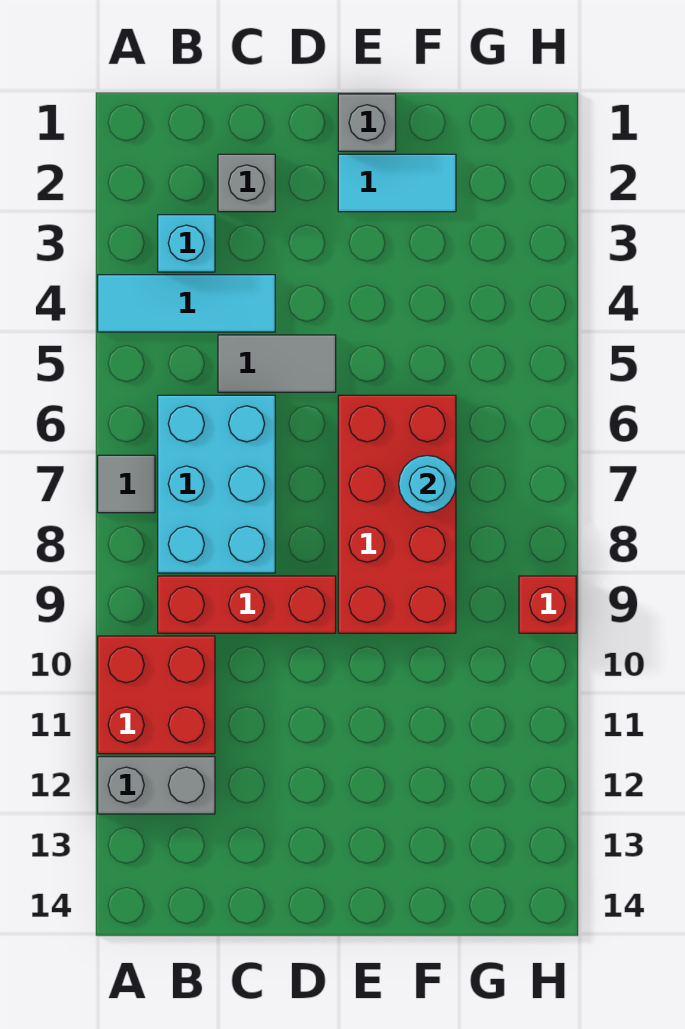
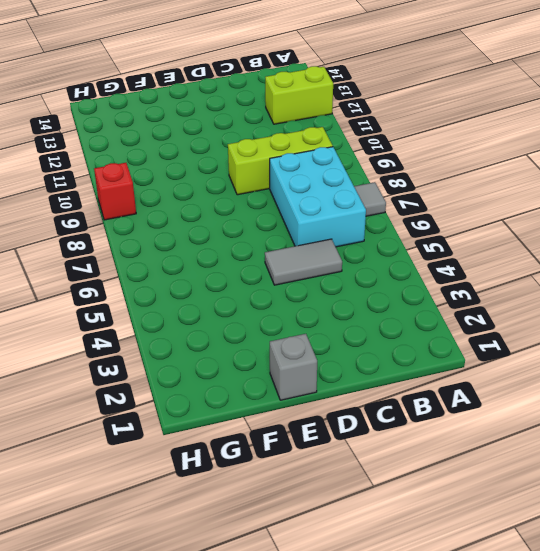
lime 1x2 brick [265,66,333,124] -> grey 1x2 brick [98,757,215,814]
lime 1x3 brick [228,127,333,195] -> red 1x3 brick [158,576,336,633]
none -> cyan 1x3 tile [98,275,275,332]
none -> red 2x2 brick [98,636,215,754]
none -> cyan 1x1 brick [158,215,215,272]

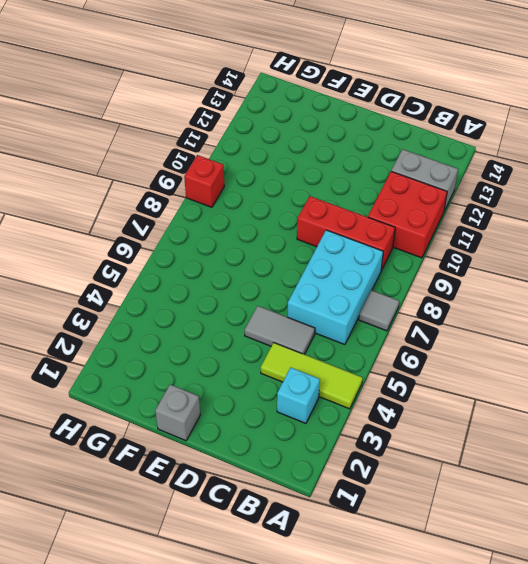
lime 1x3 tile [261,343,363,409] -> cyan 1x3 tile [98,275,275,332]
none -> grey 1x1 brick [218,154,275,212]
none -> cyan 1x2 tile [338,154,456,212]
none -> red 2x4 brick [338,395,456,633]

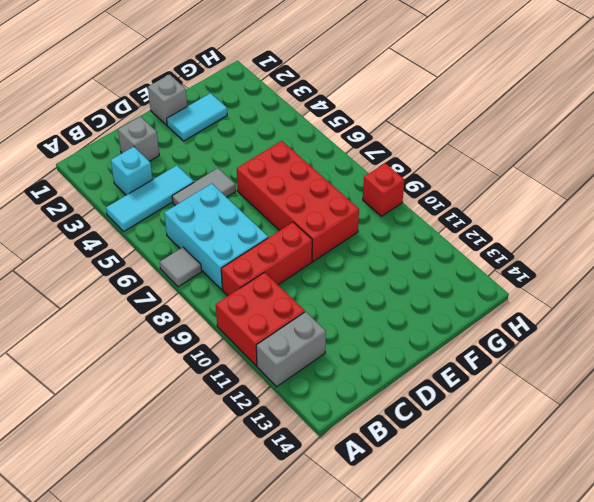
none -> cyan 1x1 round brick [399,455,456,513]

